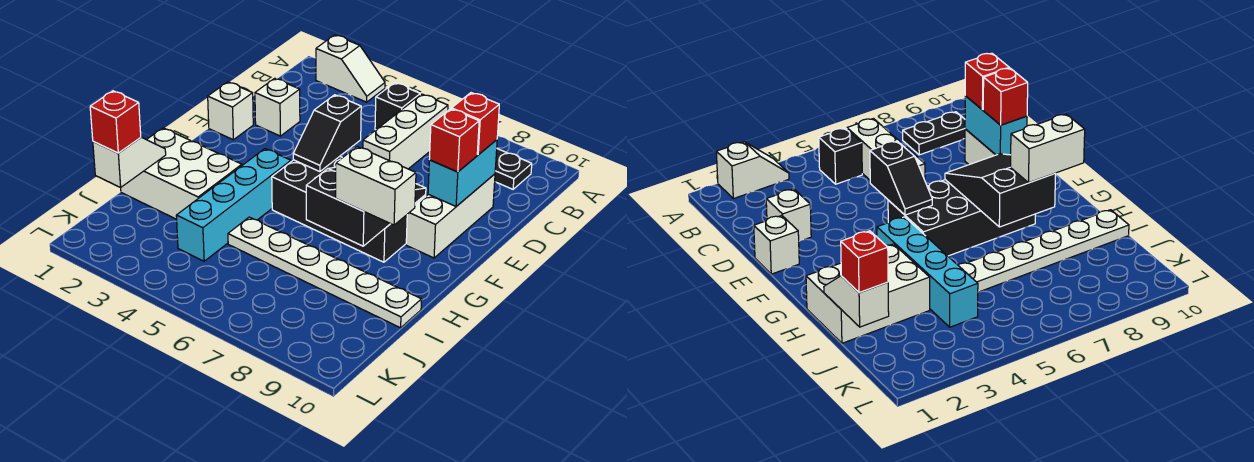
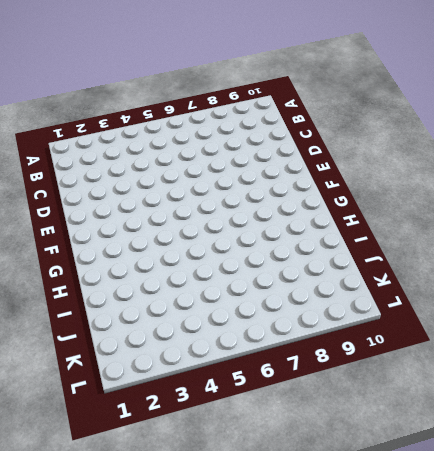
none -> white 1x2 slope [316,35,385,102]
none -> black 1x1 brick [375,83,420,130]
none -> white 1x3 brick [363,94,448,169]

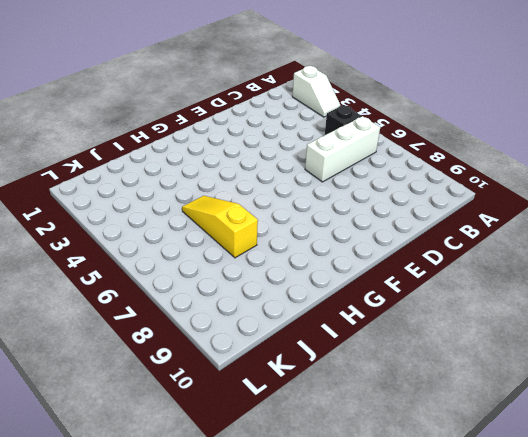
yellow 1x3 slope [182,196,258,258] -> white 1x6 plate [228,217,422,328]
none -> black 1x2 plate [495,149,532,189]
none -> white 1x1 brick [255,78,300,136]
none -> white 1x3 brick [406,174,495,258]

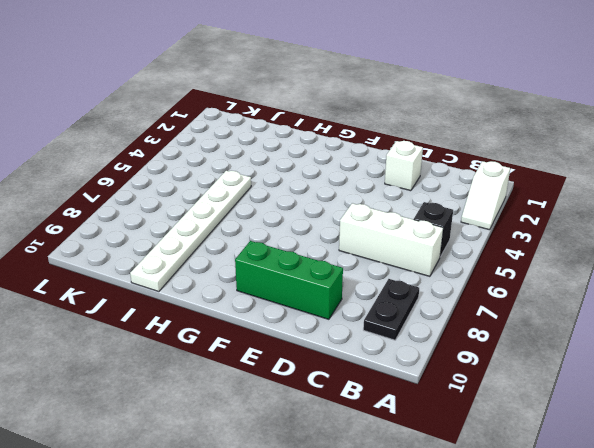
green 1x3 brick [235,241,343,319] -> white 1x3 brick [406,174,495,258]
none -> white 1x1 brick [208,82,253,140]
none -> black 2x4 brick [272,156,426,262]
none -> cyan 1x4 brick [176,149,291,261]

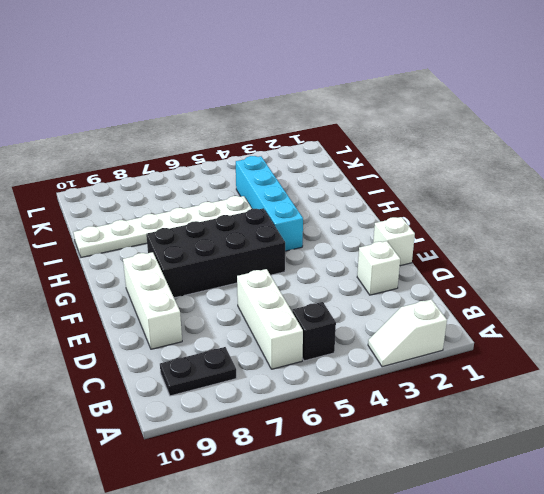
none -> white 2x3 brick [121,128,242,219]
none -> cyan 1x2 brick [428,140,497,206]
none -> black 1x2 slope [293,95,361,172]

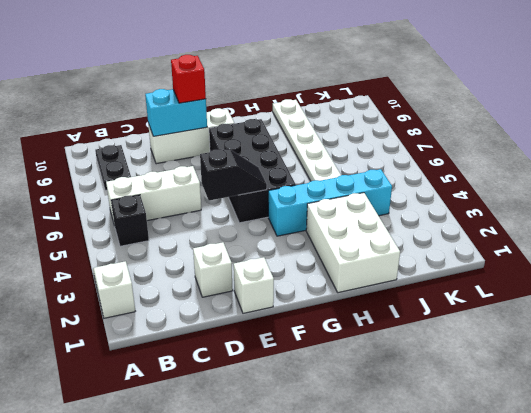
none -> black 2x3 slope [306,167,426,246]
none -> white 1x2 slope [93,137,166,188]
none -> red 1x1 brick [452,93,499,155]

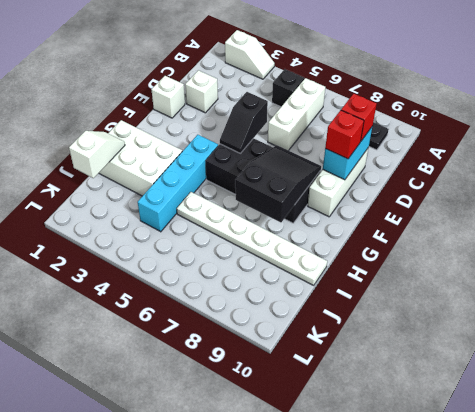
none -> white 1x2 brick [336,147,416,225]
none -> red 1x1 brick [90,91,141,153]

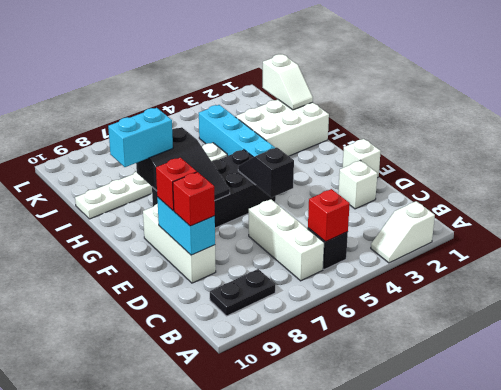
red 1x1 brick [308,189,350,242] -> red 1x1 brick moved to [90,91,141,153]
cyan 1x2 brick [108,108,173,167] -> white 1x2 brick [336,147,416,225]

